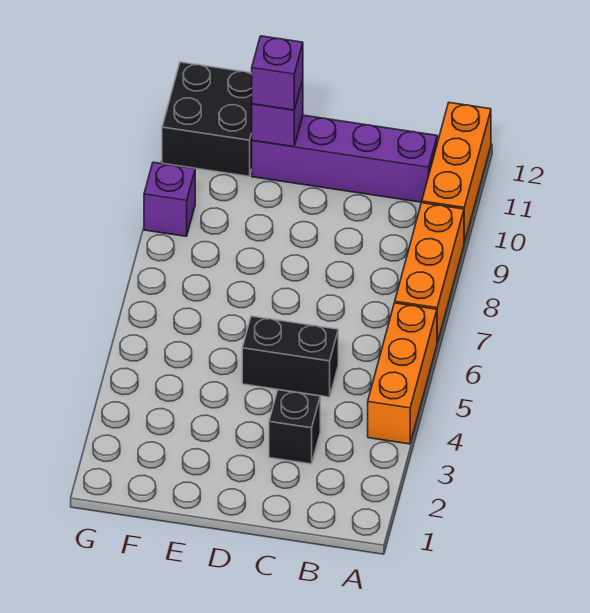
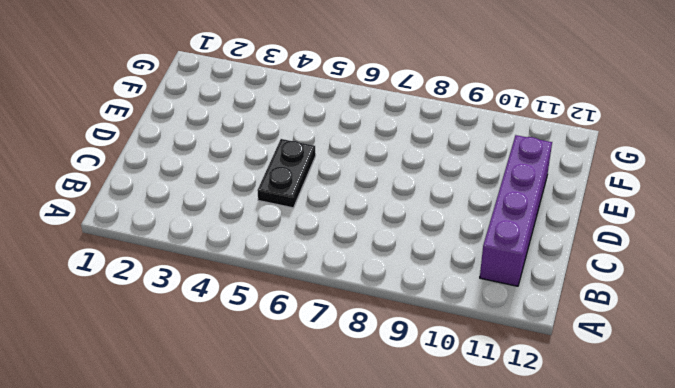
black 1x2 plate [257,139,316,208] -> black 1x2 brick [242,316,338,397]
none -> orange 1x3 brick [368,303,437,444]
none -> orange 1x3 brick [395,203,464,343]

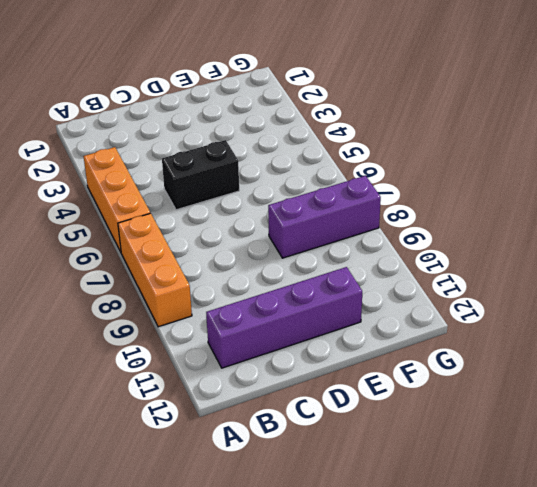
purple 1x3 brick [268,176,381,258] -> none
none -> orange 1x3 brick [422,103,491,243]
none -> black 1x1 brick [269,390,320,464]

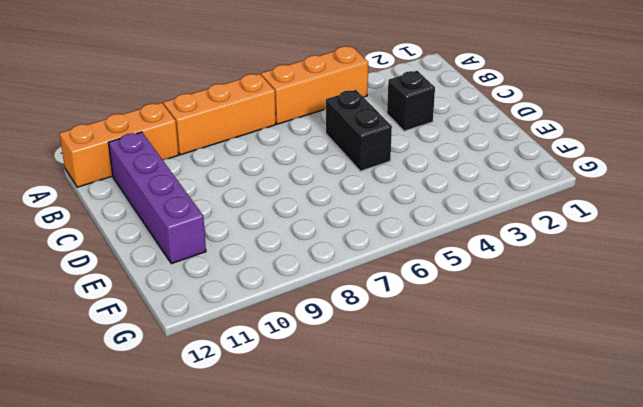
none -> black 2x2 brick [162,62,252,176]
none -> purple 1x1 brick [144,162,195,236]

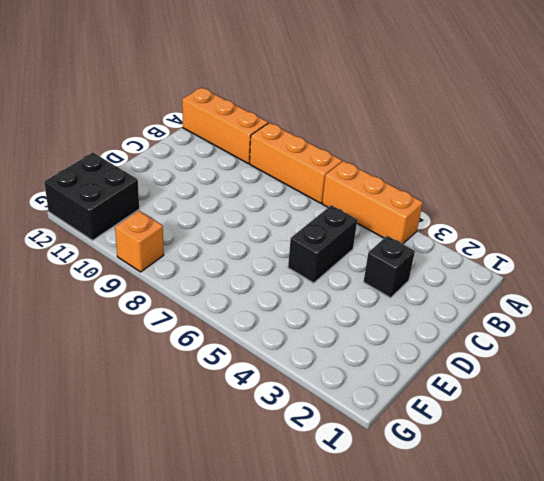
orange 1x1 brick [115,211,164,272] -> purple 1x1 brick [144,162,195,236]
none -> purple 1x4 brick [252,115,437,202]
none -> purple 1x1 brick [252,80,303,147]

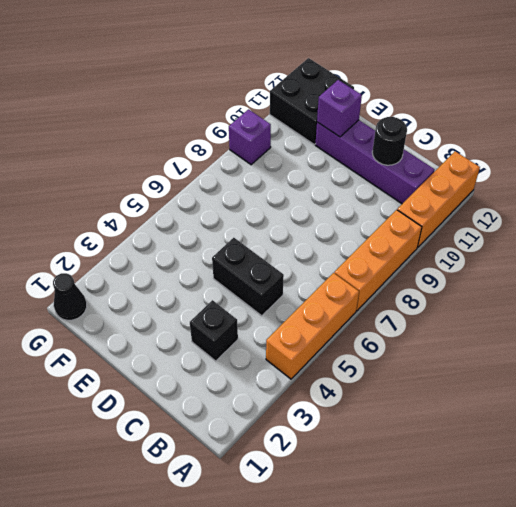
black 1x1 round brick [372,117,407,165] -> none
black 1x1 cone [53,273,87,320] -> none
none -> purple 1x1 brick [252,36,303,110]

